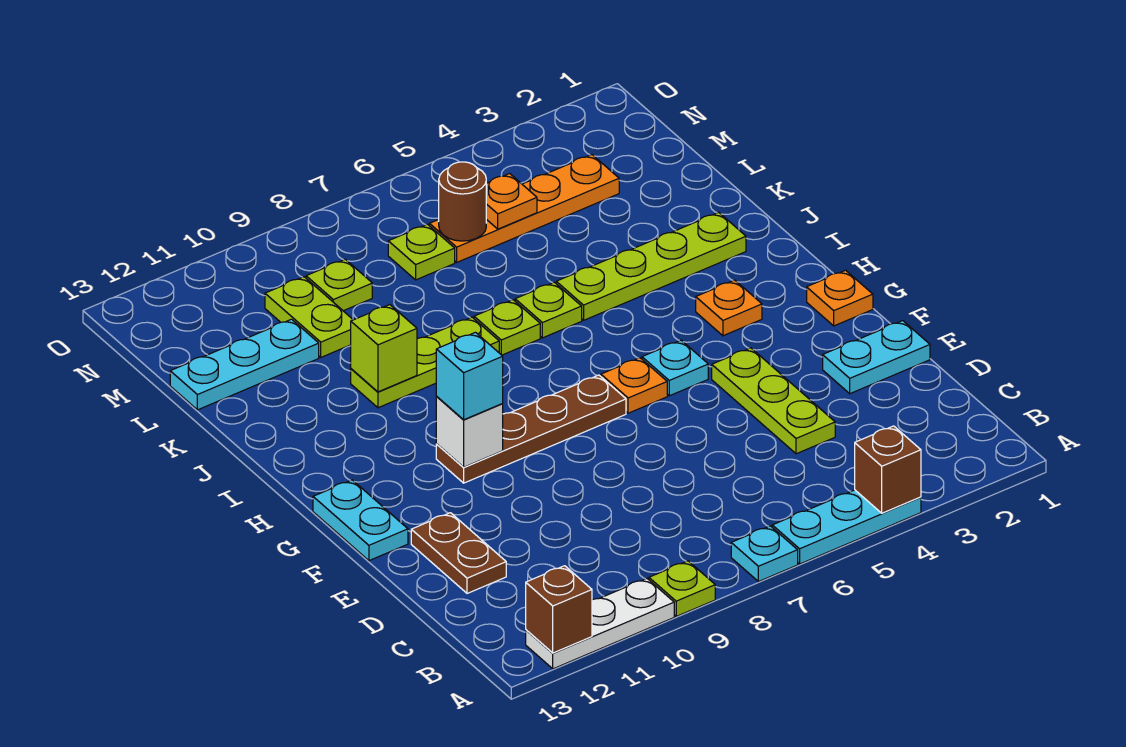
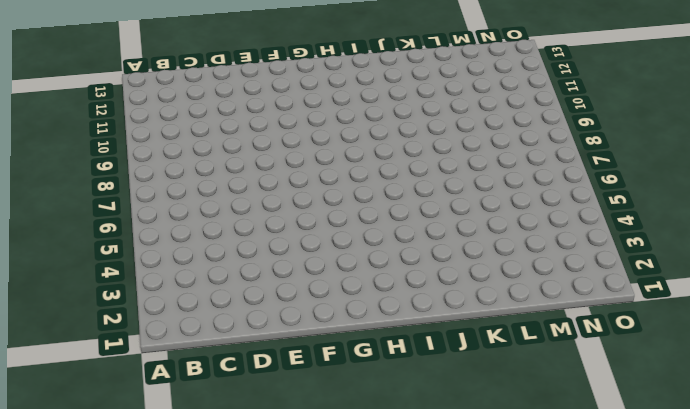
none -> cyan 1x3 plate [772,490,921,564]
none -> cyan 1x1 plate [731,526,798,582]
none -> lime 1x1 plate [649,561,715,616]

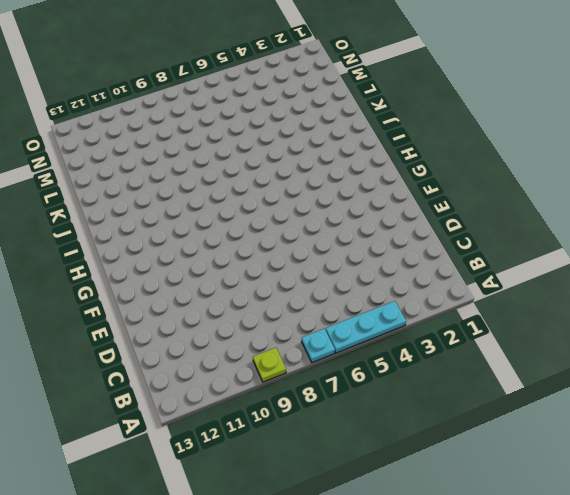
none -> white 1x3 plate [526,578,674,669]
none -> lime 1x3 plate [712,348,835,454]
none -> brown 1x2 plate [411,513,506,593]

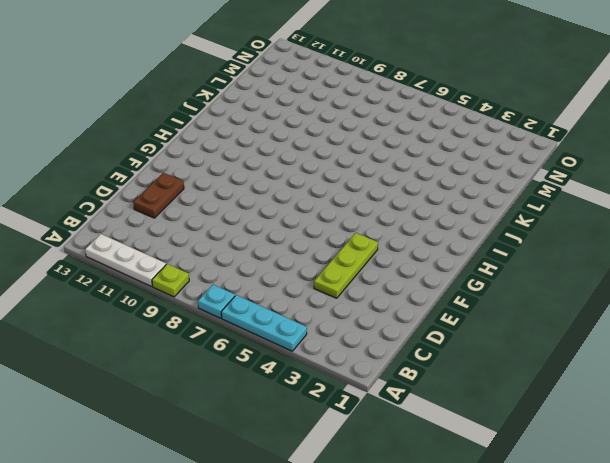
none -> cyan 1x2 plate [823,321,930,394]
none -> cyan 1x2 plate [313,480,408,561]
none -> orange 1x1 plate [807,270,873,326]

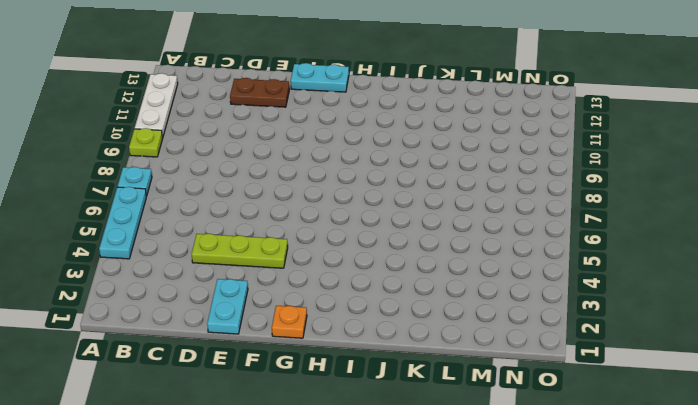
none -> cyan 1x1 plate [642,340,708,396]
none -> orange 1x1 plate [601,358,667,413]
none -> brown 1x4 plate [436,375,626,483]

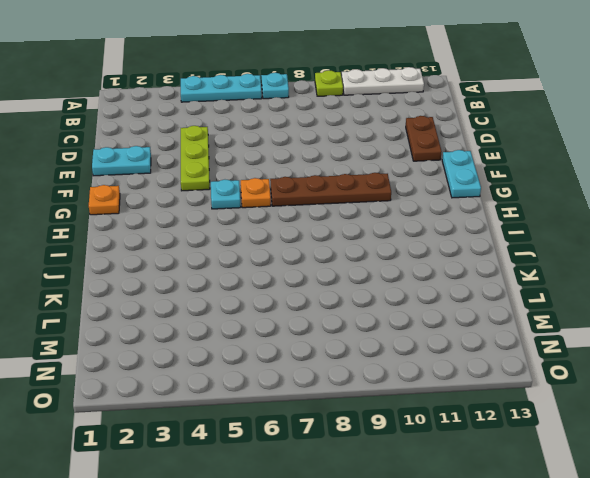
none -> orange 1x1 plate [696,280,762,336]
none -> lime 1x4 plate [556,212,746,320]
none -> lime 1x1 plate [515,282,582,338]

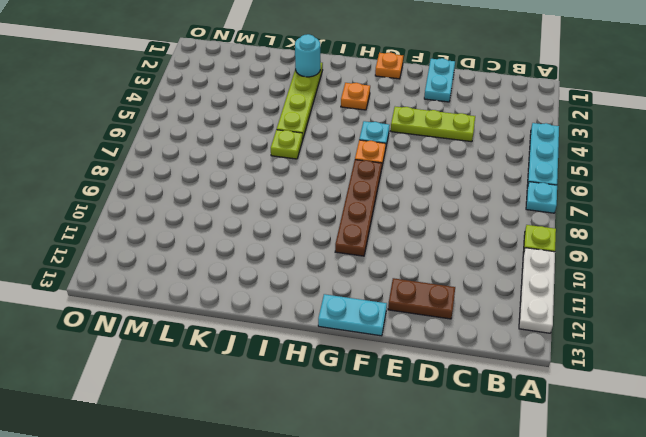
cyan 1x1 round brick [295,34,320,77] -> none
none -> lime 1x1 plate [474,300,540,355]
none -> lime 1x3 plate [351,317,499,408]
none -> lime 1x2 plate [265,277,353,357]

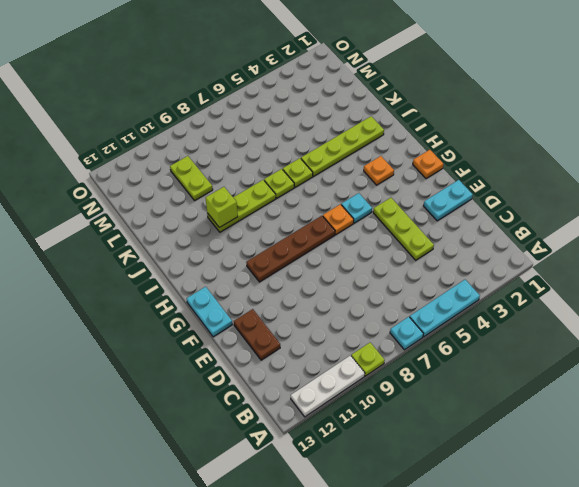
none -> cyan 1x3 plate [170,319,319,410]
none -> orange 1x4 plate [429,155,619,262]
none -> lime 1x1 plate [388,224,455,280]

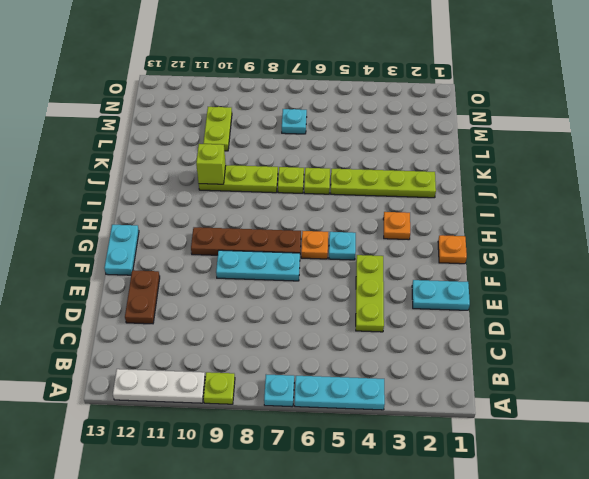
cyan 1x3 plate [216,250,300,281] -> cyan 1x3 plate moved to [170,319,319,410]
cyan 1x1 plate [282,109,307,134] -> lime 1x1 plate [388,224,455,280]
none -> orange 1x4 plate [429,155,619,262]
none -> lime 1x1 plate [306,259,372,311]
none -> brown 1x1 brick [855,426,921,513]

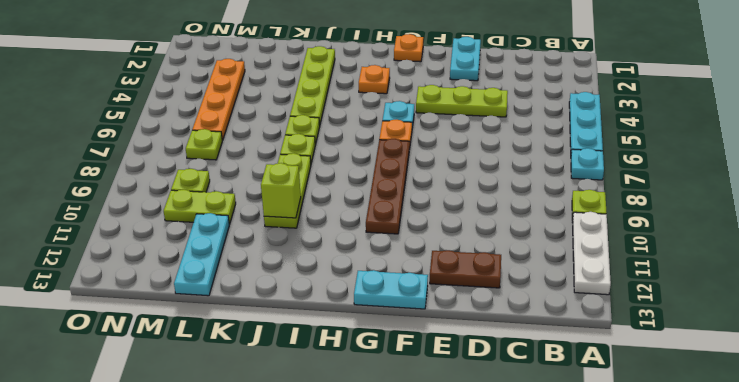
none -> brown 1x1 brick [855,426,921,513]
none -> brown 1x1 brick [526,566,592,653]
none -> white 1x1 brick [436,397,503,467]

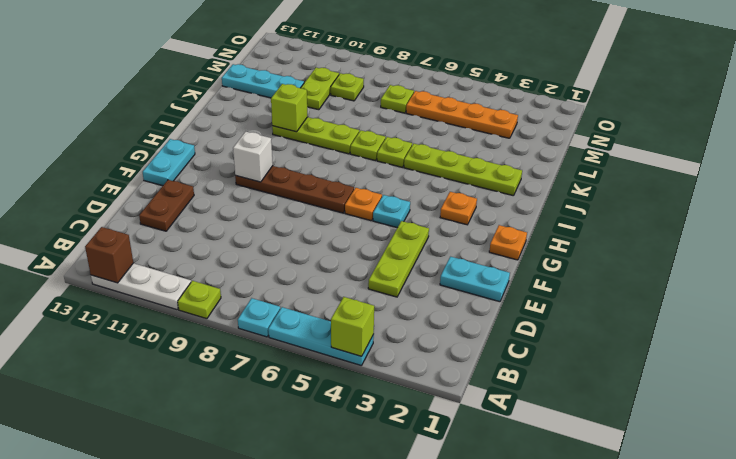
lime 1x1 brick [331,297,374,356] -> brown 1x1 brick [855,426,921,513]
none -> orange 1x1 plate [486,174,537,229]
none -> brown 1x1 round brick [439,162,486,241]
none -> cyan 1x1 brick [436,332,503,420]

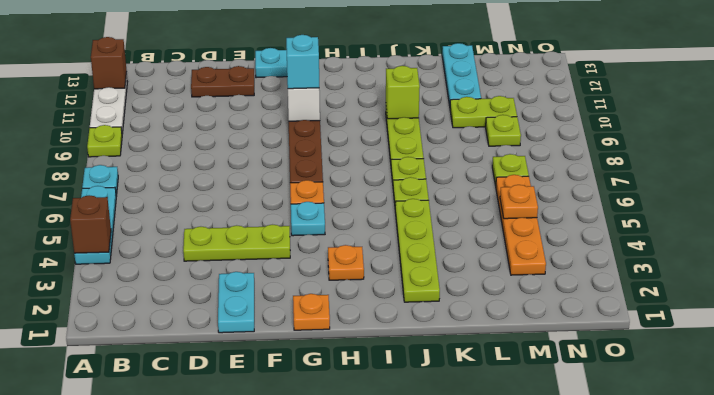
none -> brown 1x1 round brick [439,162,486,241]

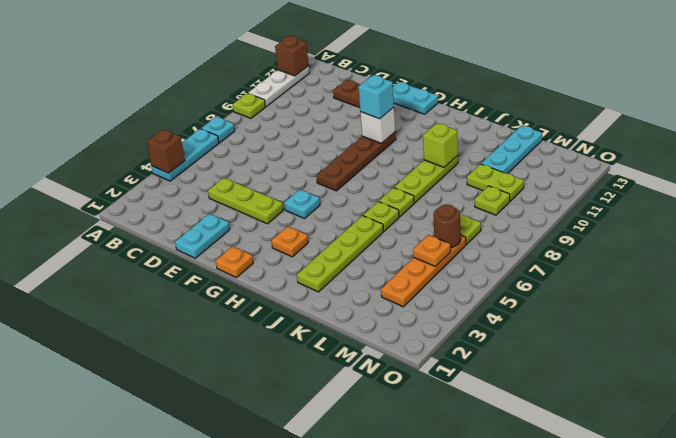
none -> orange 1x1 plate [601,358,667,413]

